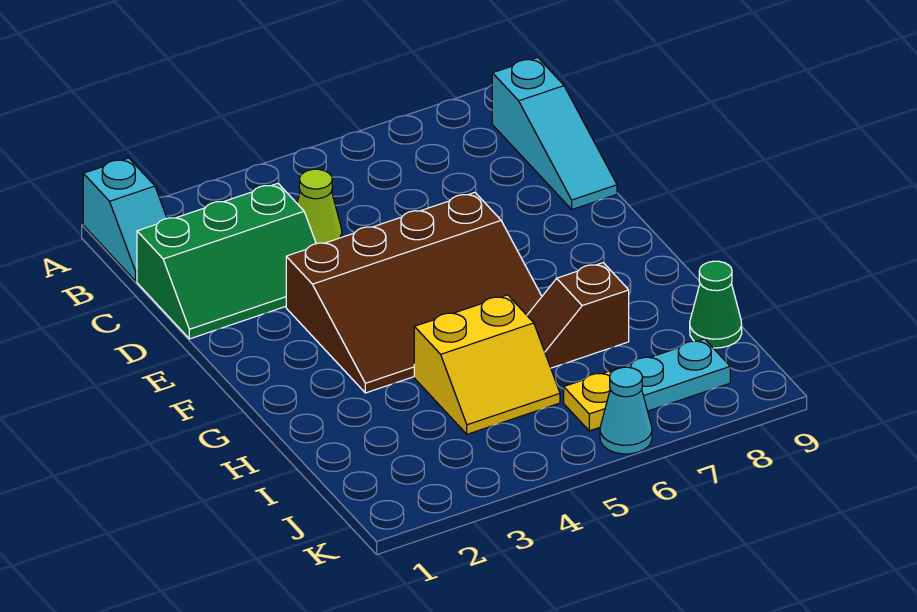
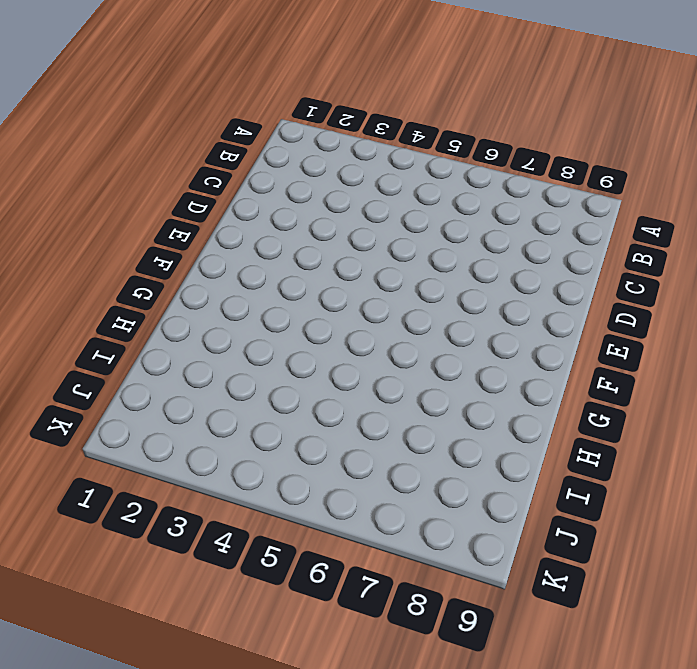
none -> cyan 1x2 slope [83,158,167,281]
none -> cyan 1x3 slope [492,58,617,209]

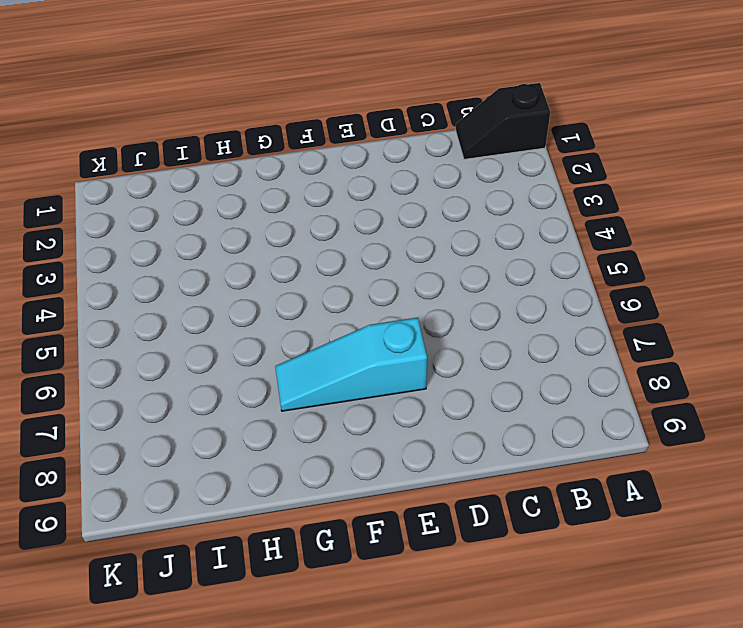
black 1x2 slope [456,83,550,159] -> cyan 1x2 slope [83,158,167,281]
cyan 1x3 slope [275,318,427,411] -> cyan 1x3 slope moved to [492,58,617,209]
none -> green 2x3 slope [137,183,316,339]
none -> lime 1x1 cone [297,169,342,244]

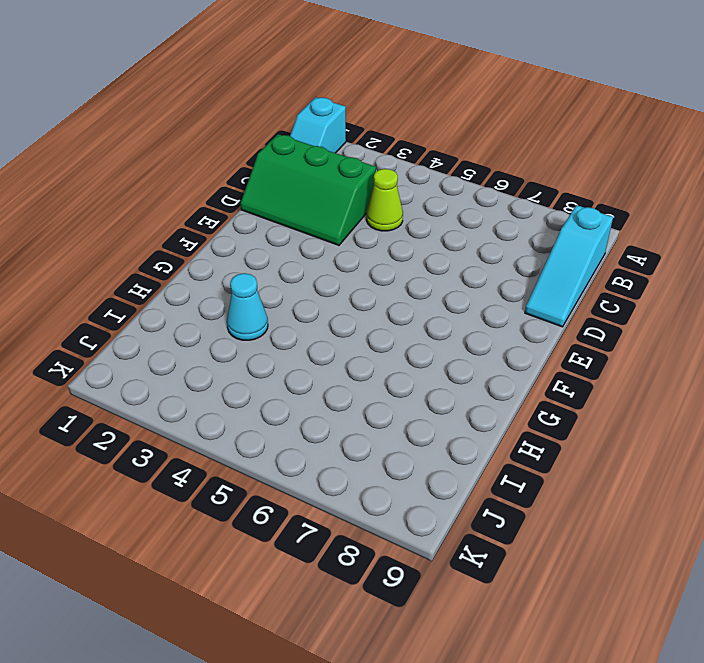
cyan 1x1 cone [227,273,268,340] -> cyan 1x1 cone moved to [600,367,652,454]
none -> brown 3x4 slope [286,192,542,393]
none -> yellow 2x2 slope [414,295,560,434]

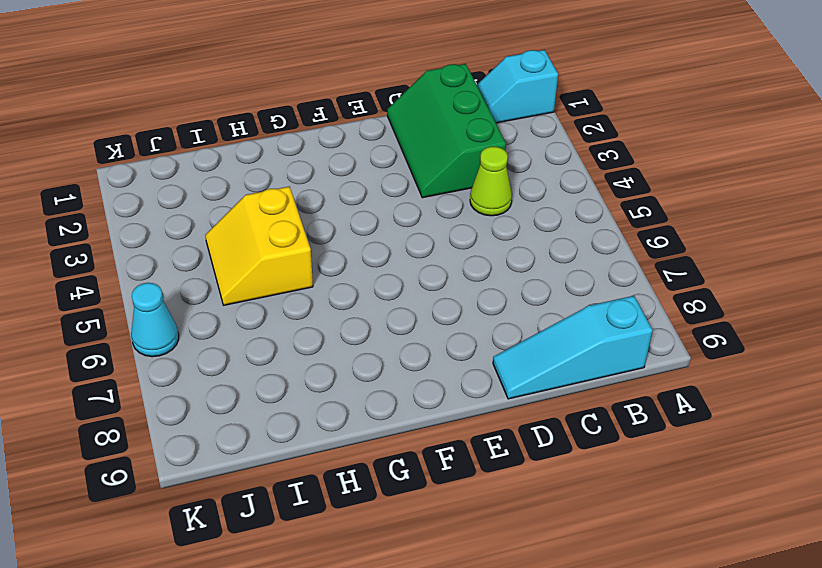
none -> brown 3x4 slope [286,192,542,393]
none -> brown 1x2 slope [527,263,629,368]

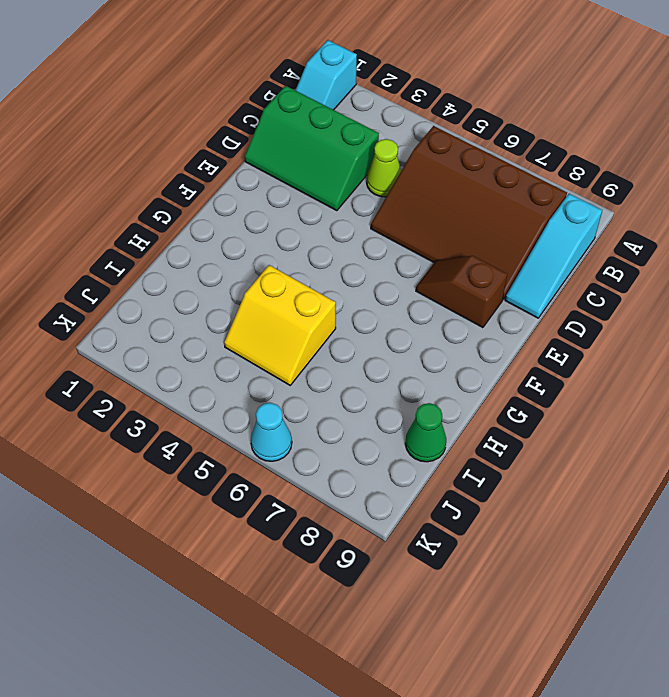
brown 3x4 slope [371,126,567,299] -> brown 3x4 slope moved to [286,192,542,393]
brown 1x2 slope [416,256,507,328] -> brown 1x2 slope moved to [527,263,629,368]
none -> yellow 1x1 plate [564,371,611,431]
none -> cyan 1x2 plate [611,339,730,411]

